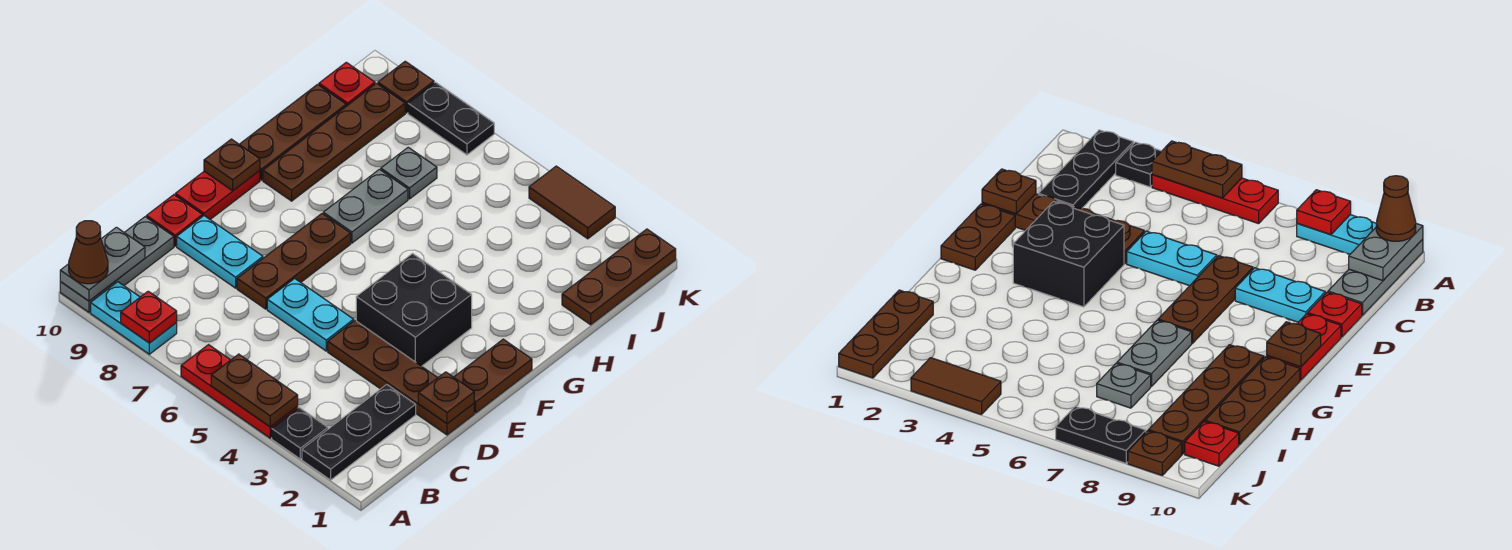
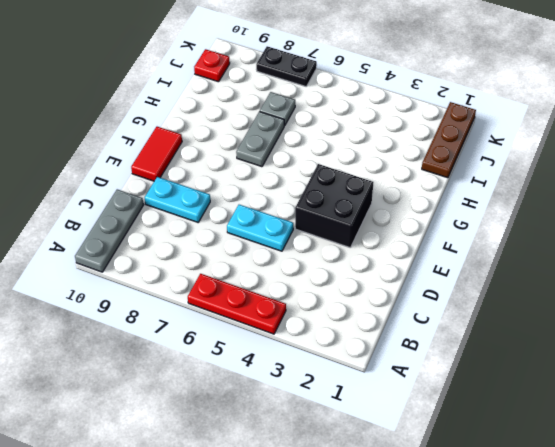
red 1x2 tile [131,127,182,181] -> red 1x2 plate [175,171,260,219]
none -> black 1x3 plate [302,384,416,480]
none -> black 1x1 plate [272,408,328,459]
none -> cyan 1x2 plate [91,282,177,354]

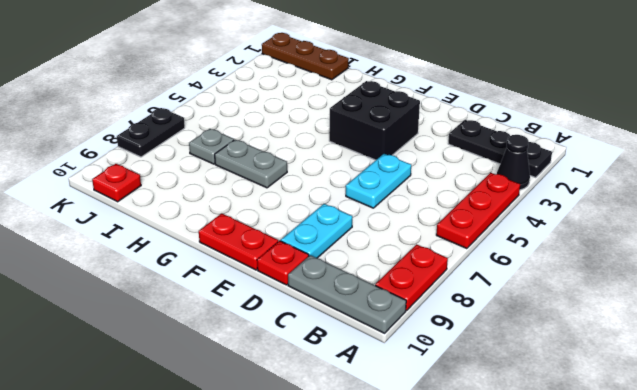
black 1x1 cone [497,135,530,190] -> black 1x1 plate [272,408,328,459]
red 1x2 plate [375,244,448,311] -> cyan 1x2 plate [91,282,177,354]
none -> brown 1x4 plate [328,321,474,435]
none -> brown 1x3 plate [237,214,351,309]
none -> brown 1x2 plate [454,339,532,413]

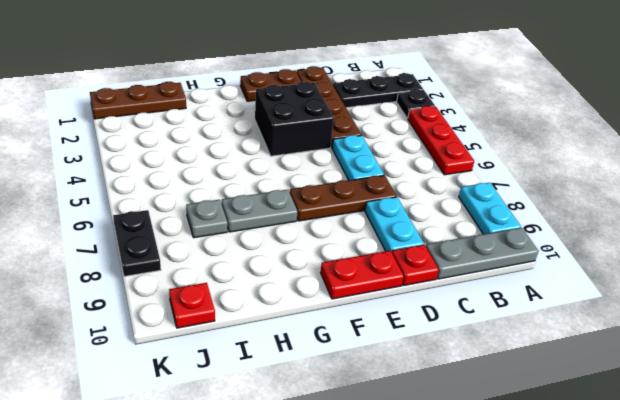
none -> brown 1x4 plate [263,83,405,201]
none -> brown 1x3 plate [239,84,346,180]
none -> brown 1x2 tile [529,166,615,239]

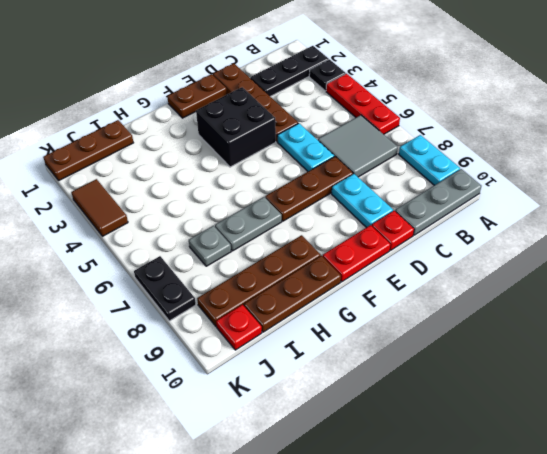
grey 2x2 tile [318,115,398,177] -> none
none -> brown 1x1 plate [378,61,434,113]
none -> brown 1x2 plate [211,354,298,427]
none -> red 1x1 plate [121,291,177,343]

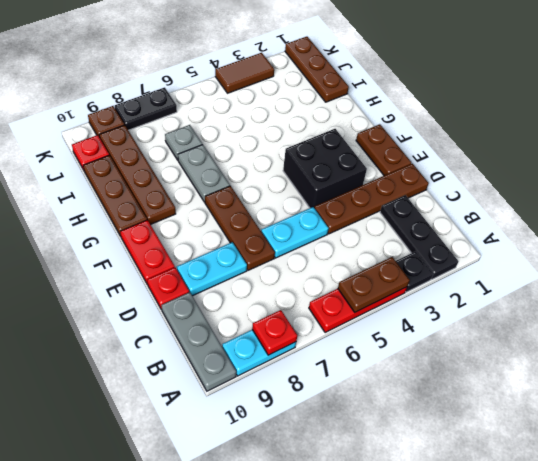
none -> grey 1x2 plate [60,227,145,301]
none -> brown 1x1 plate [418,372,474,424]
none -> brown 1x1 plate [204,139,260,191]

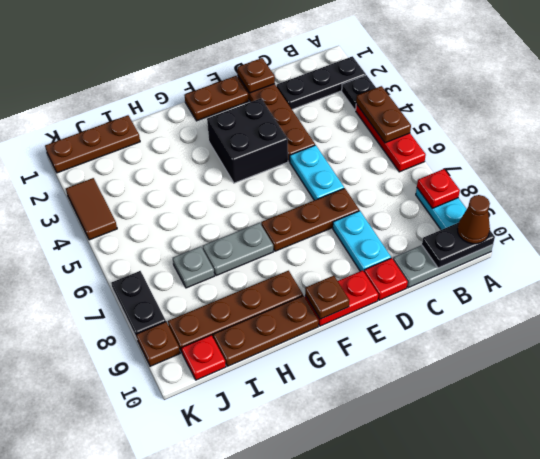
black 1x2 plate [422,222,495,268] -> grey 1x2 plate [60,227,145,301]

